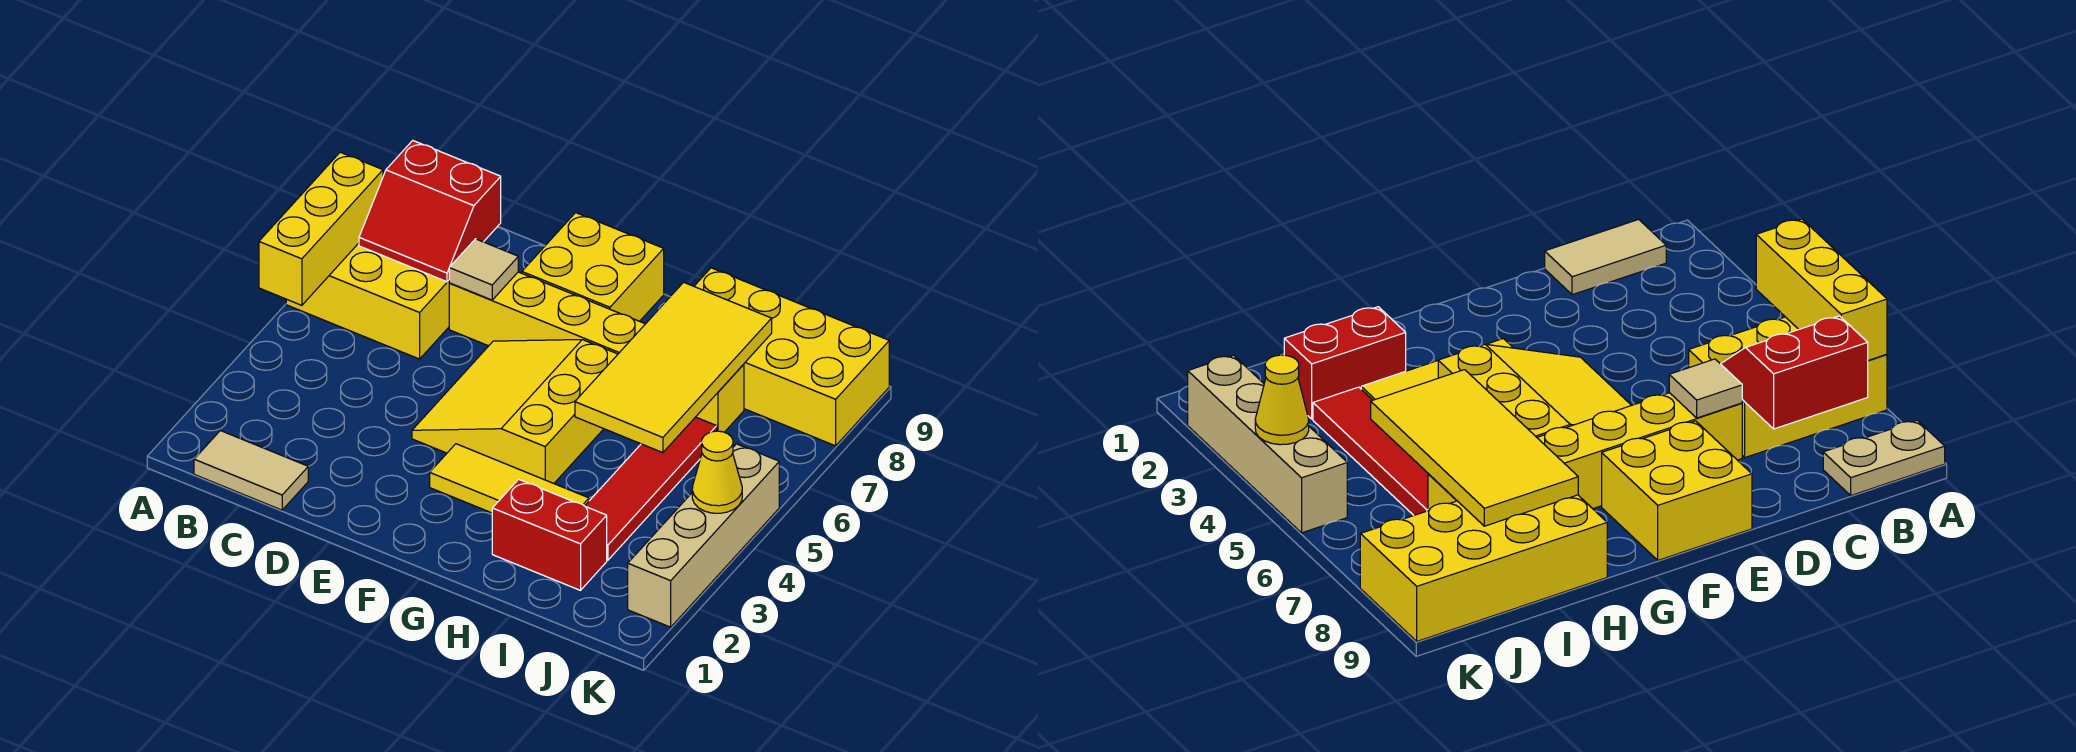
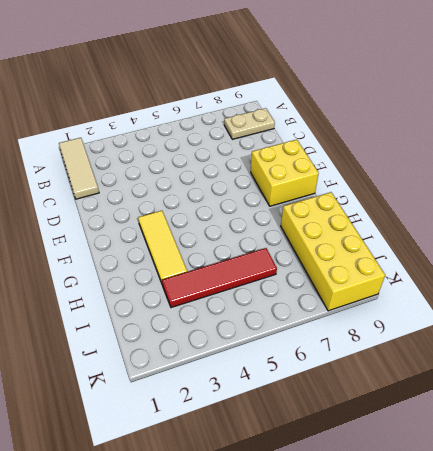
tan 1x3 tile [59,138,99,199] -> tan 1x2 tile [194,431,308,510]
tan 1x2 plate [224,108,275,139] -> tan 1x2 plate turned to [1823,420,1945,495]
none -> yellow 2x3 brick [286,243,449,359]
none -> yellow 1x6 brick [449,272,744,432]
none -> yellow 3x3 slope [412,340,618,483]

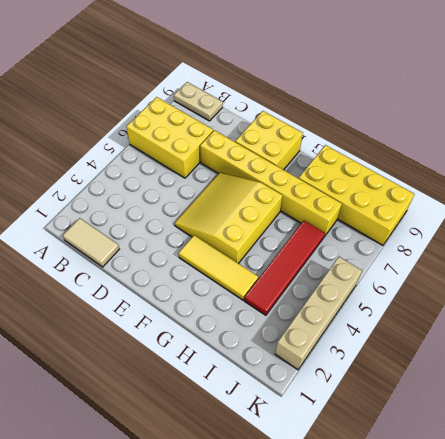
none -> red 1x2 brick [492,479,607,590]
none -> yellow 1x3 brick [259,152,383,305]
none -> red 2x2 slope [359,141,501,282]

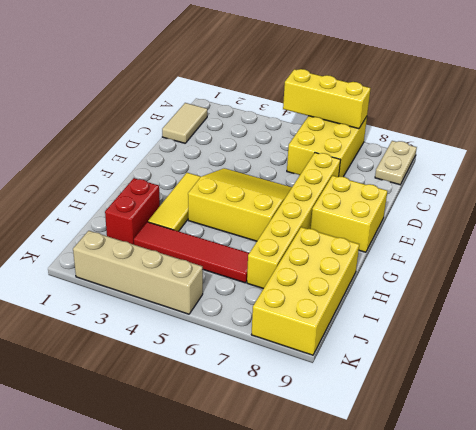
none -> red 2x2 slope [359,141,501,282]
none -> tan 1x1 tile [449,239,518,300]
none -> yellow 2x4 tile [575,282,772,453]

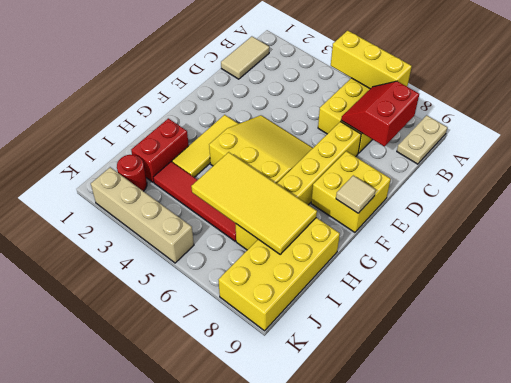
tan 1x1 tile [336,175,376,213] -> tan 1x1 tile moved to [449,239,518,300]
red 1x1 round brick [117,155,147,191] -> none
none -> yellow 1x1 cone [692,431,742,513]

